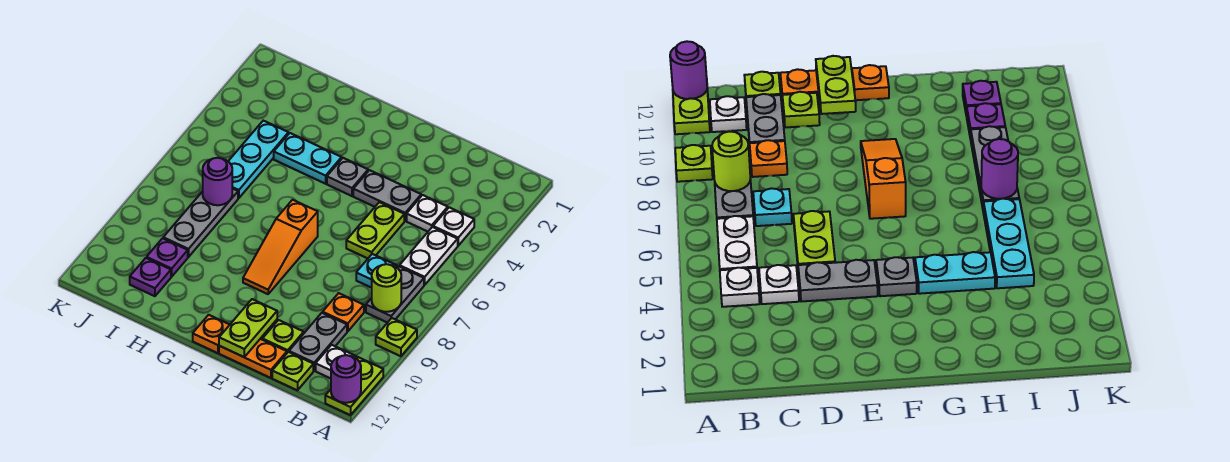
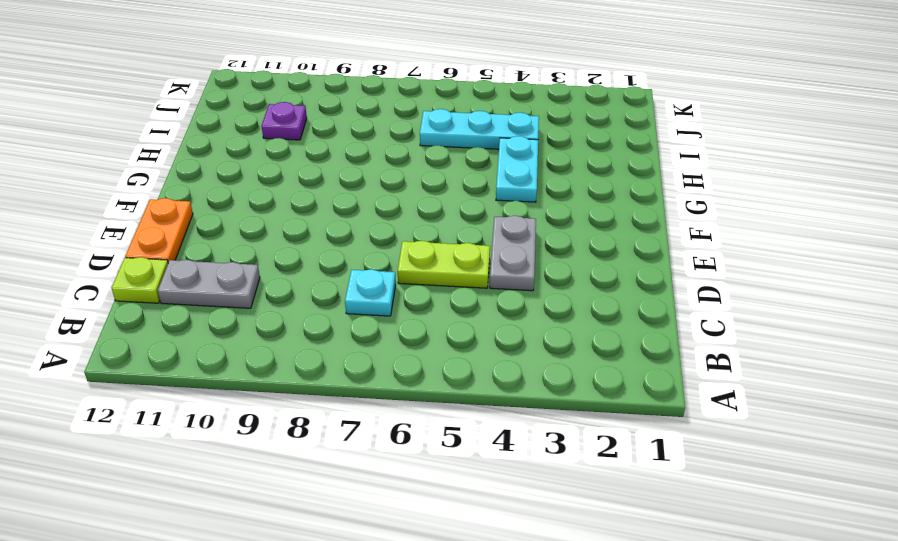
none -> lime 1x1 plate [376,318,417,356]
none -> lime 1x2 plate [325,357,383,415]
none -> white 1x1 plate [433,207,474,246]

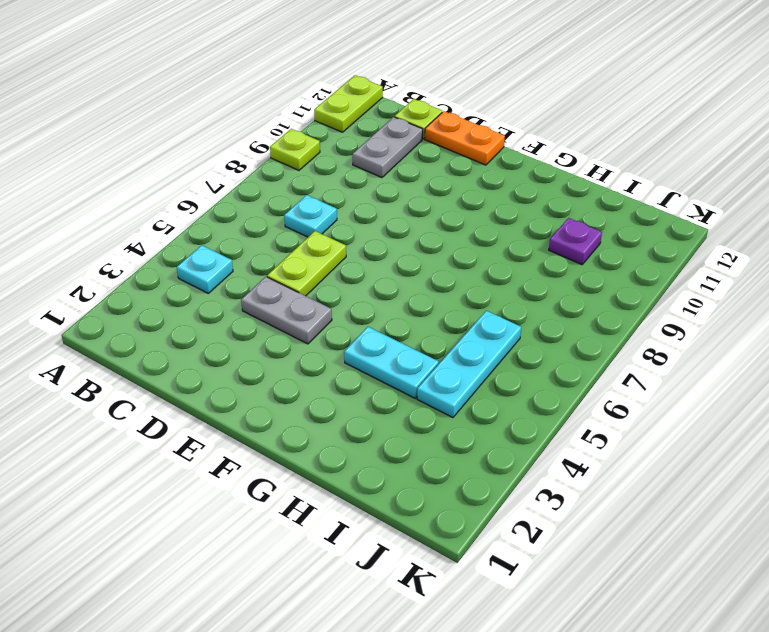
cyan 1x1 plate [177,245,233,293] -> white 1x1 plate [433,207,474,246]
none -> white 1x2 plate [400,227,458,285]
none -> grey 1x2 plate [366,266,424,323]
none -> white 1x1 plate [316,345,357,379]

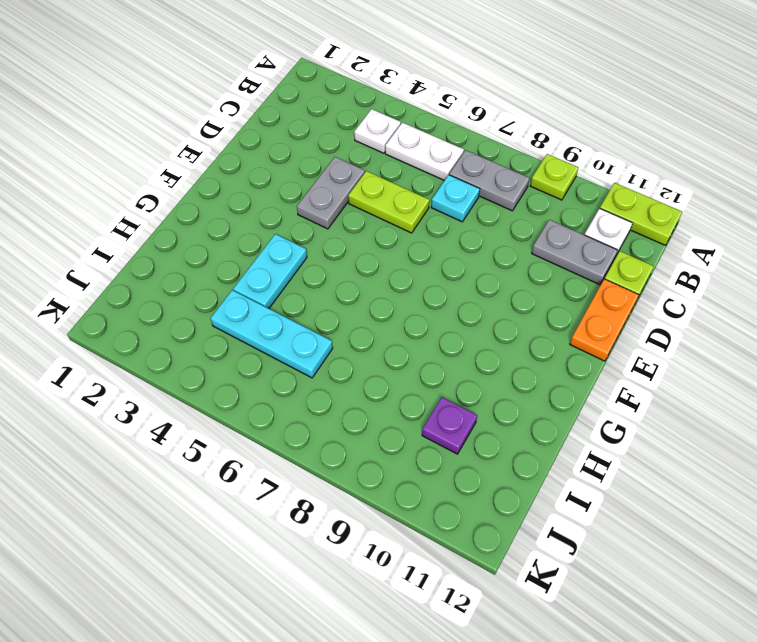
none -> white 1x1 plate [407,195,448,232]
none -> orange 1x1 plate [323,293,364,332]
none -> lime 1x1 plate [262,320,304,353]

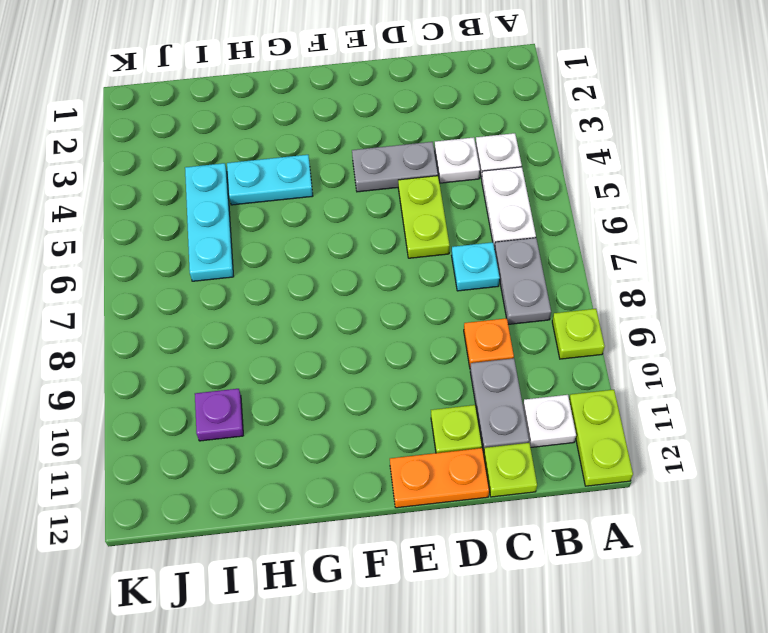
none -> grey 1x1 plate [327,158,368,196]
none -> orange 1x3 slope [243,200,318,294]
none -> orange 1x1 plate [193,315,230,353]

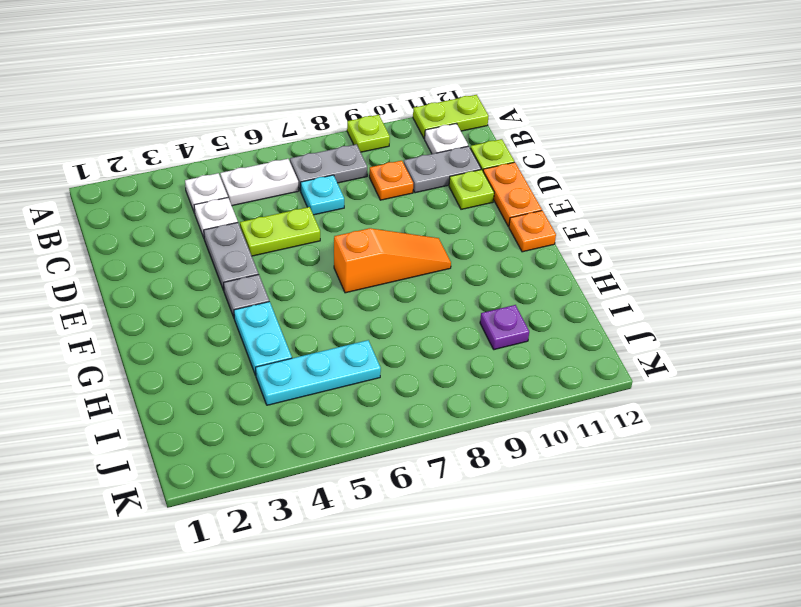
none -> grey 1x3 plate [163,188,238,257]
none -> purple 1x1 plate [130,258,171,296]
none -> purple 1x1 round brick [331,355,361,403]

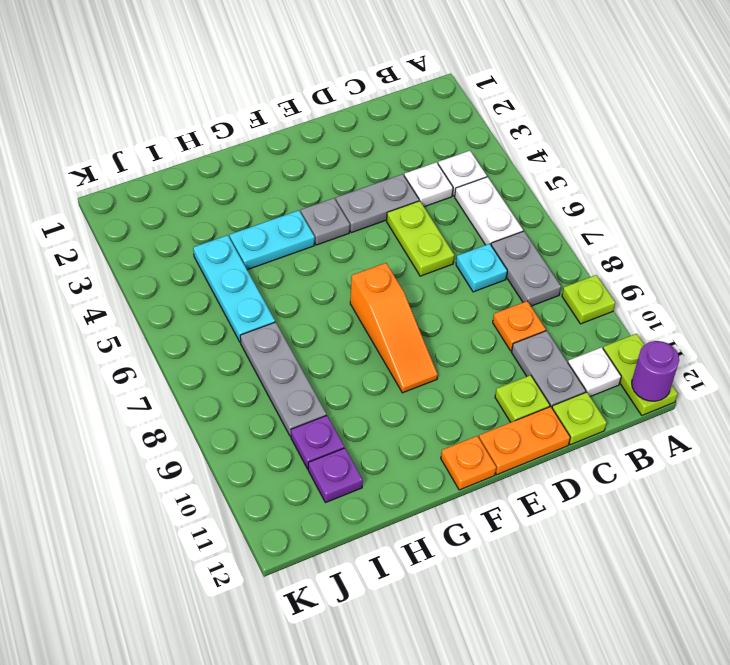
none -> lime 1x1 round brick [372,264,401,312]
none -> lime 1x2 plate [219,299,277,357]
none -> purple 1x1 round brick [203,158,232,205]

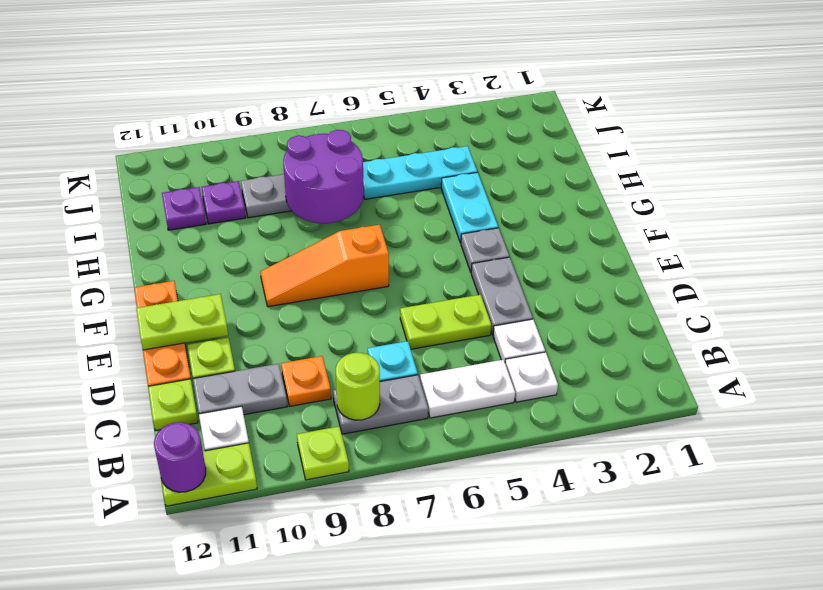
purple 2x2 round brick [283,130,364,223] -> purple 1x1 round brick [203,158,232,205]

